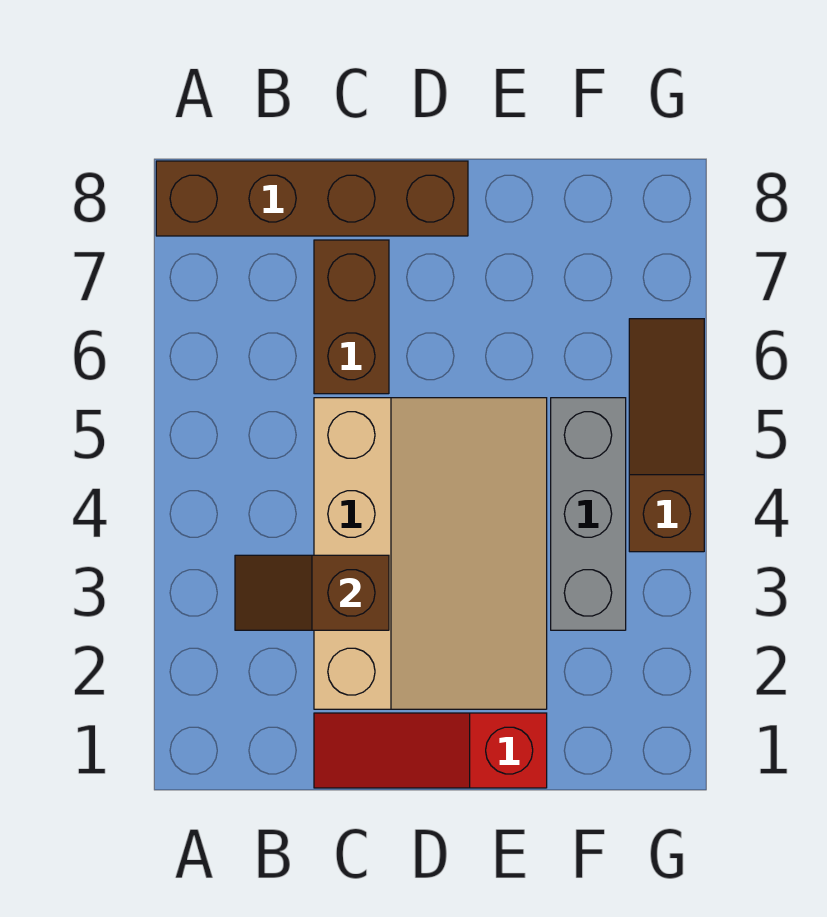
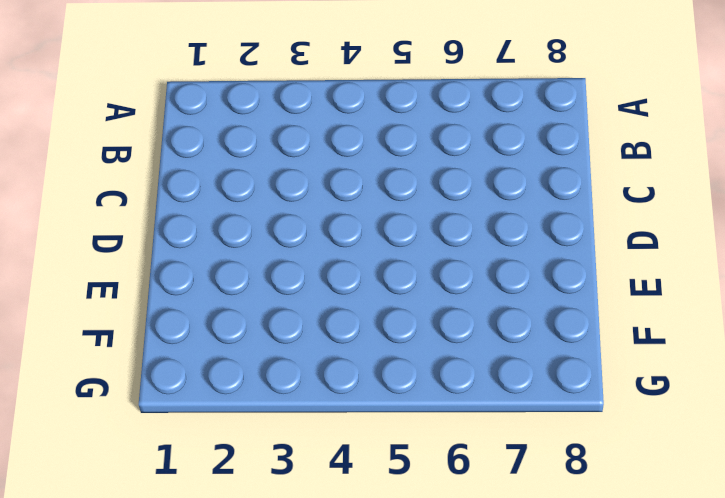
none -> brown 1x4 brick [156,161,468,236]
none -> red 1x3 slope [314,713,547,788]

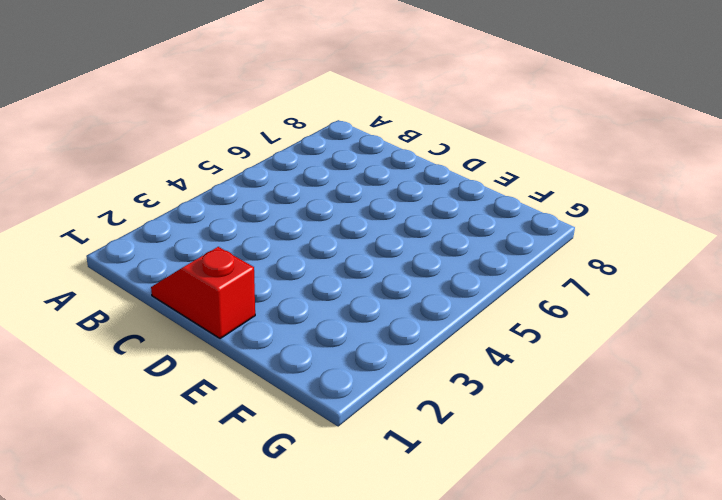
red 1x2 slope [151,247,255,339] -> red 1x3 slope [314,713,547,788]
none -> brown 1x4 brick [156,161,468,236]
none -> tan 3x4 slope [314,398,547,709]

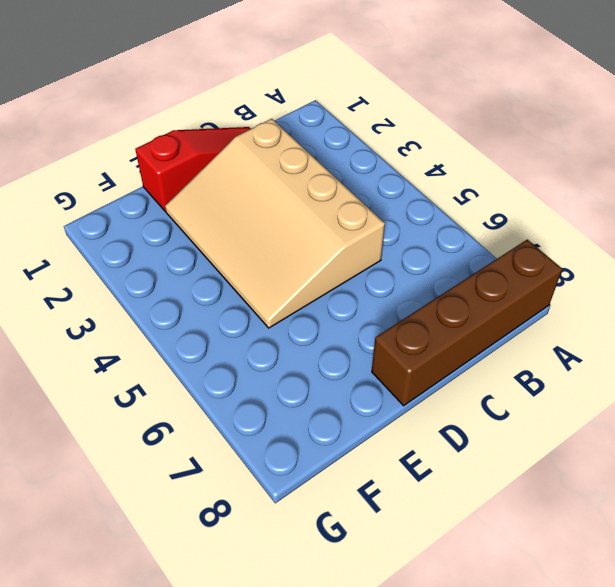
none -> brown 1x2 brick [314,240,389,394]
none -> grey 1x3 brick [551,398,626,630]

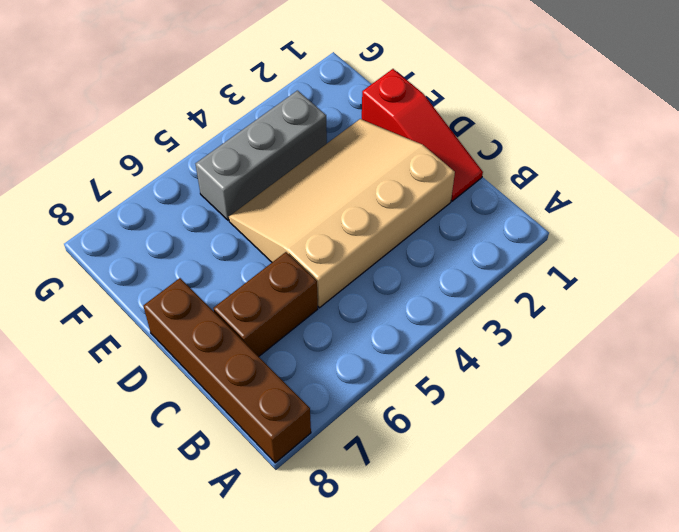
none -> brown 1x3 slope [629,319,704,552]
none -> brown 1x2 slope [235,555,389,630]

